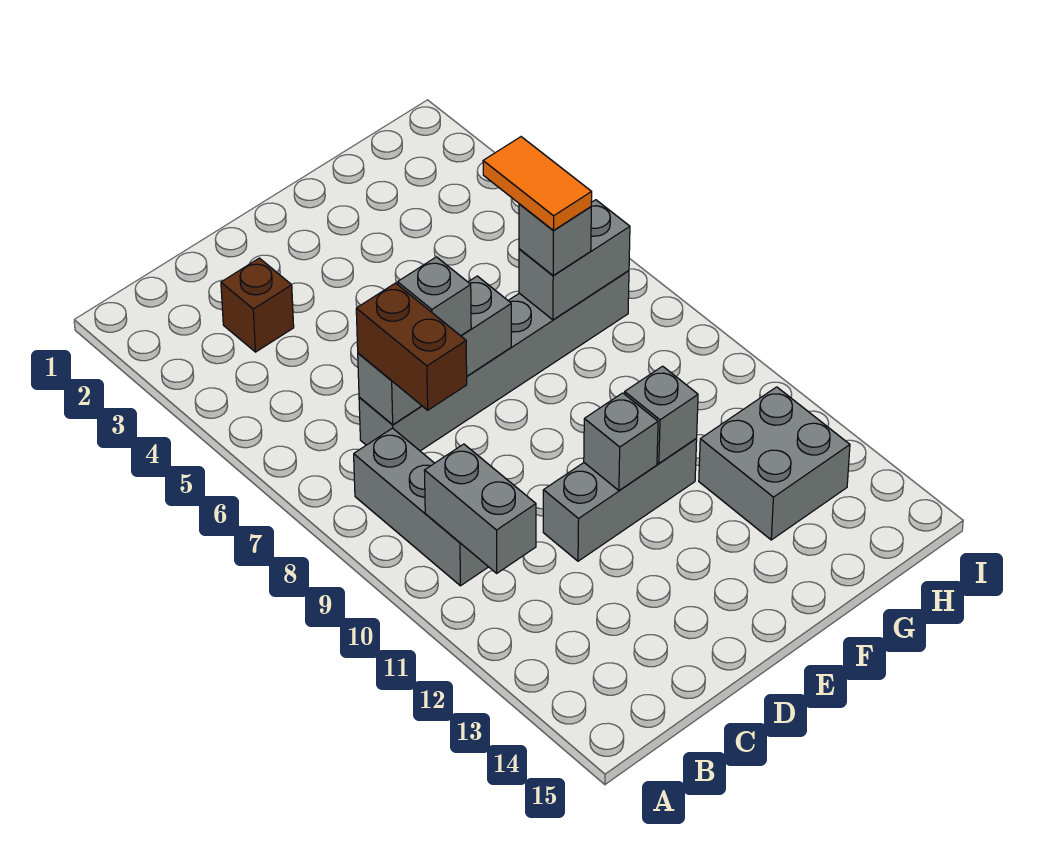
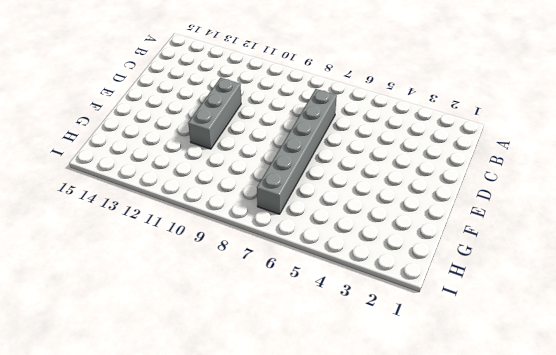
none -> grey 1x3 brick [354,428,488,586]
none -> brown 1x1 brick [221,258,294,352]
none -> grey 2x2 brick [699,387,850,540]

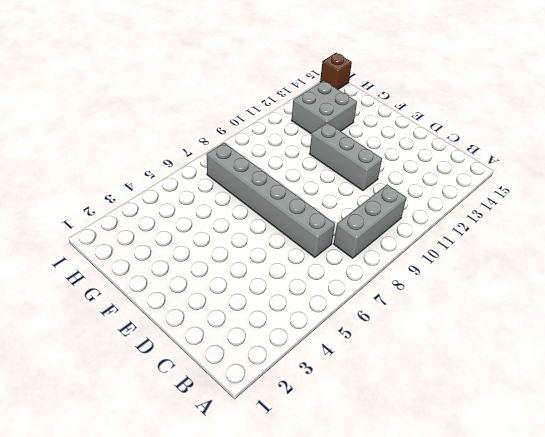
brown 1x1 brick [320,53,352,89] -> brown 1x1 brick moved to [221,258,294,352]
none -> grey 1x2 brick [424,444,536,573]
none -> grey 1x3 brick [358,276,511,425]
none -> grey 1x1 brick [584,393,658,491]

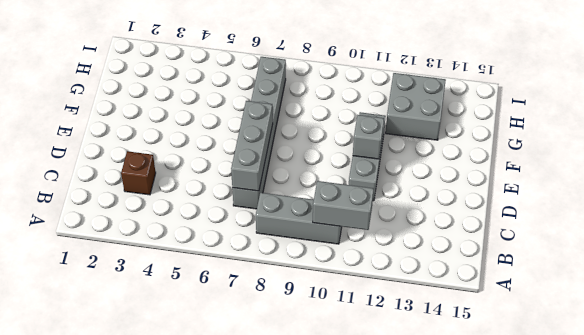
none -> grey 1x1 brick [625,366,698,463]
none -> grey 1x2 brick [519,200,630,320]
none -> brown 1x2 brick [356,283,467,410]

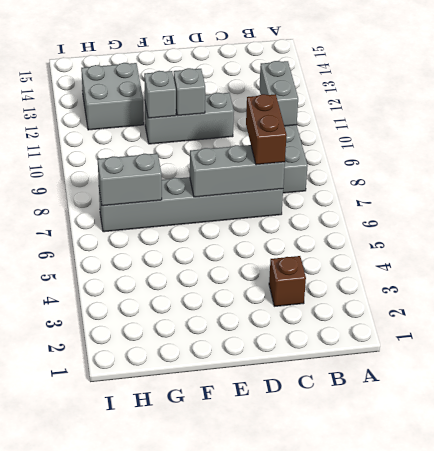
none -> grey 1x1 brick [398,257,471,336]
none -> grey 1x1 brick [519,204,591,276]
none -> orange 1x2 tile [483,137,592,230]

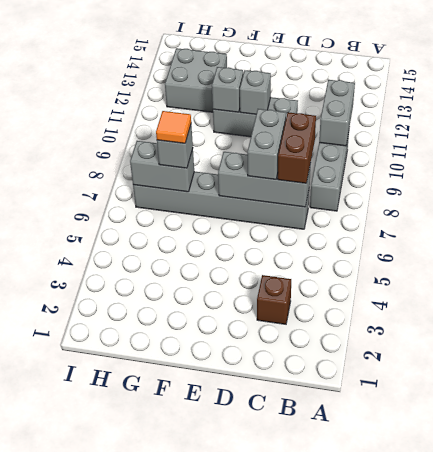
grey 1x2 brick [247,109,286,179] -> grey 1x1 brick [398,257,471,336]
orange 1x1 tile [156,111,191,143] -> orange 1x2 tile [483,137,592,230]

